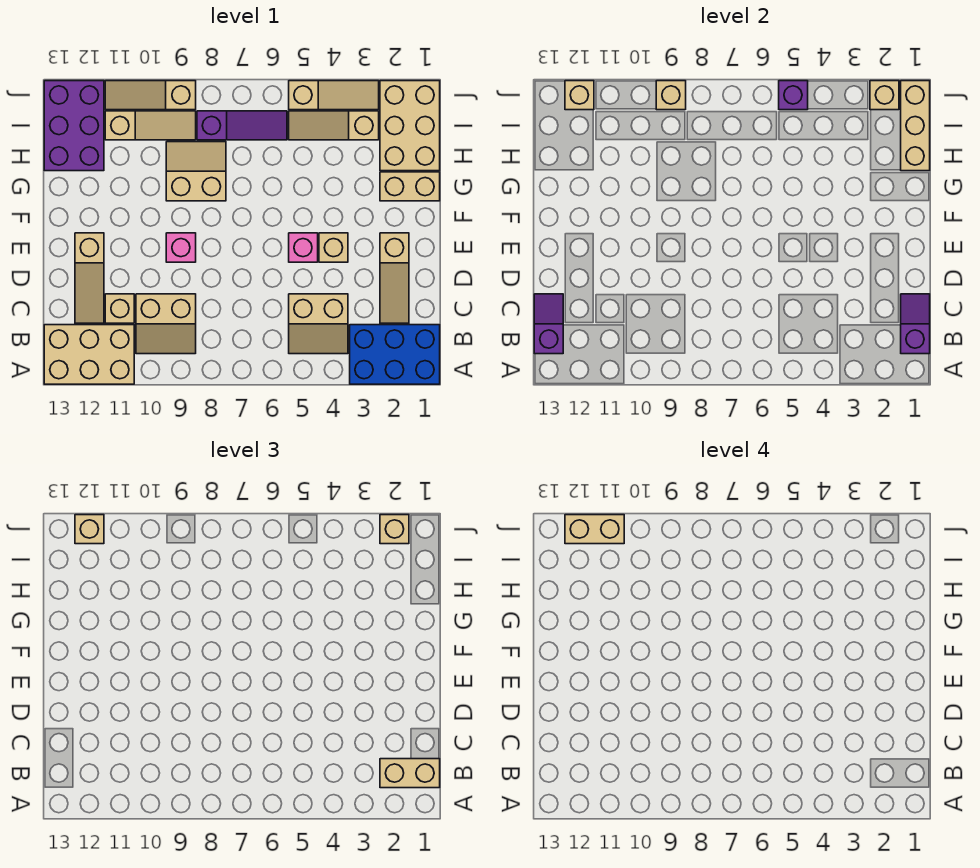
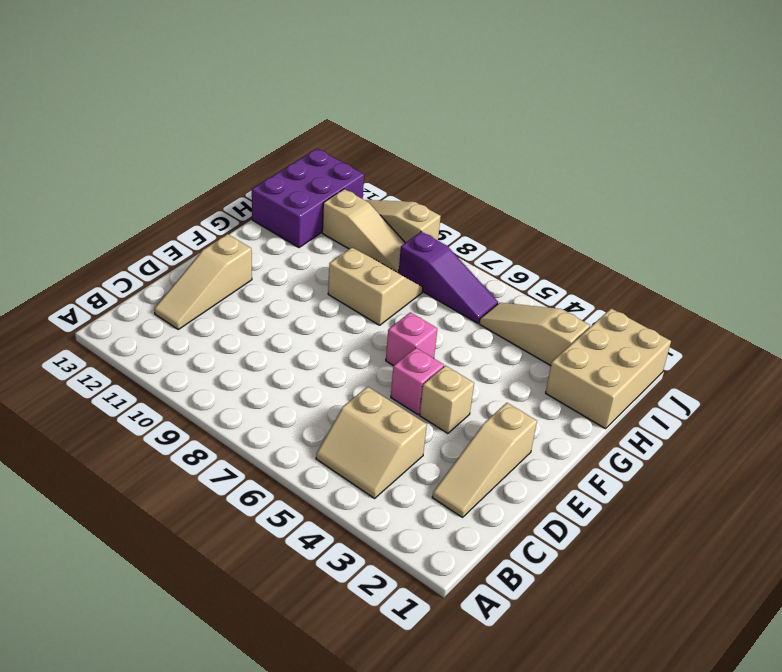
pink 1x1 brick [386,312,437,366] -> pink 1x1 brick moved to [166,233,196,262]
none -> blue 2x3 brick [350,325,440,384]
none -> tan 2x3 brick [44,325,134,384]
none -> tan 2x2 slope [136,294,196,354]
none -> tan 1x1 brick [105,294,134,323]

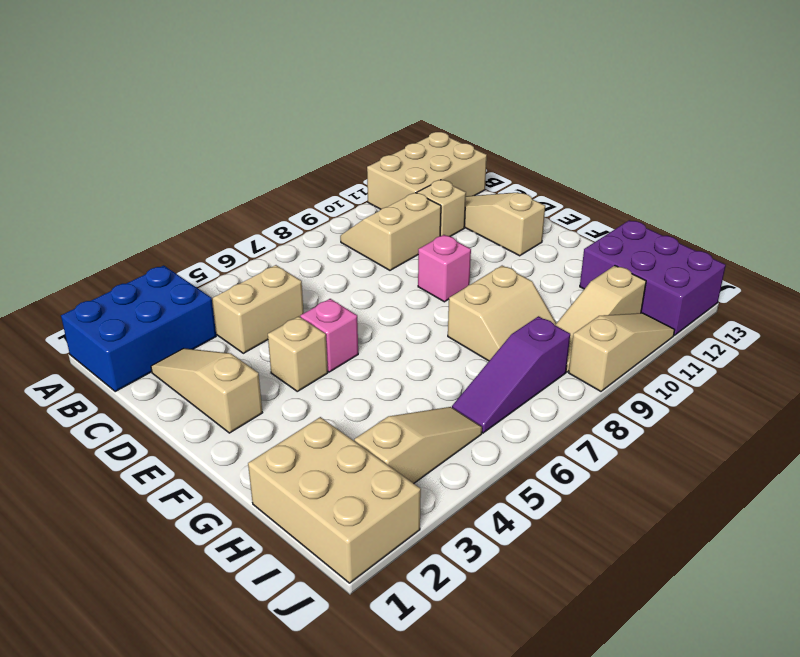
none -> tan 1x2 brick [380,172,440,201]
none -> tan 1x3 slope [289,81,379,110]
none -> purple 1x2 slope [901,294,930,354]
none -> purple 1x2 slope [534,294,563,354]

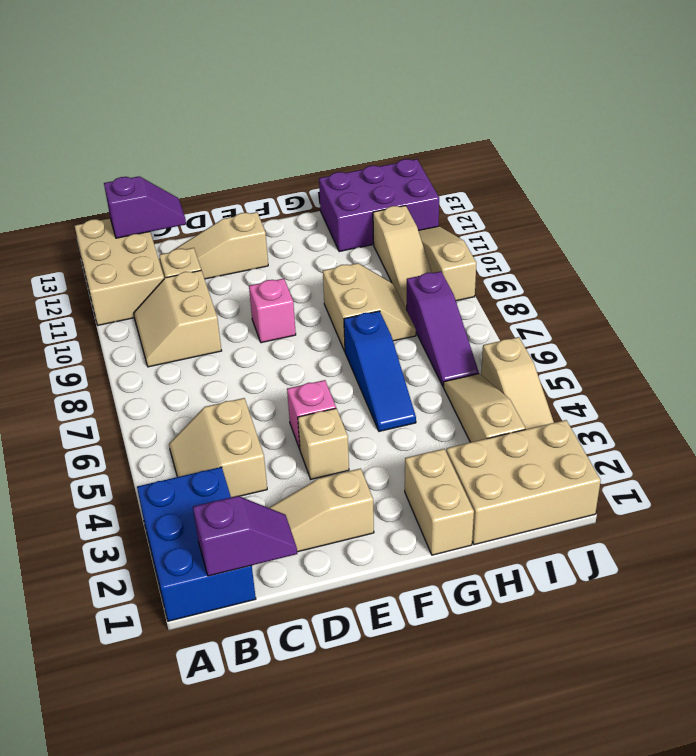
blue 1x3 slope [344,311,416,431] -> none
none -> tan 1x3 brick [901,81,930,171]
none -> tan 1x1 brick [870,81,899,110]
none -> purple 1x1 brick [779,81,808,110]
none -> tan 1x1 brick [656,81,686,110]

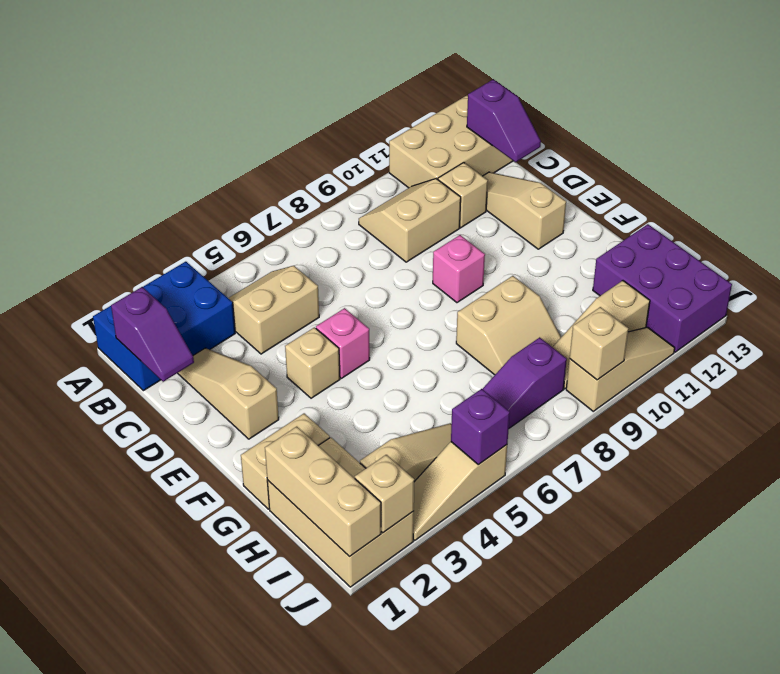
none -> tan 1x1 brick [565,81,594,110]
none -> tan 1x2 brick [380,759,440,788]
none -> tan 1x1 brick [380,515,409,544]
none -> tan 1x1 brick [75,515,104,544]

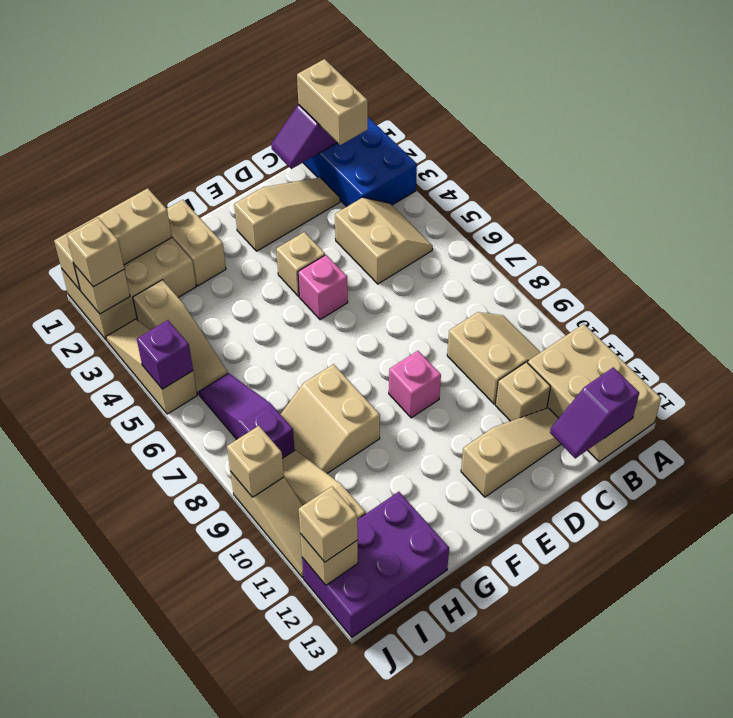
none -> tan 1x2 brick [565,515,624,544]

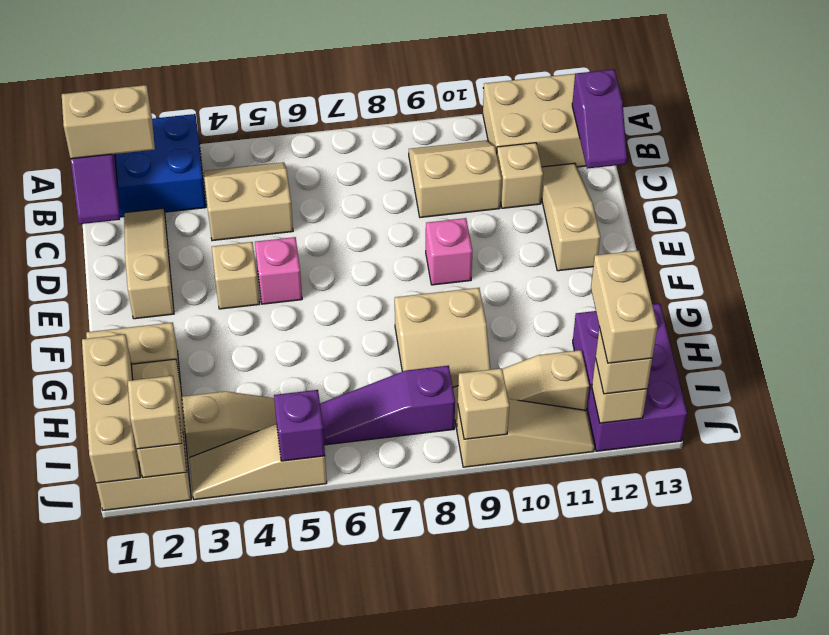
tan 1x2 brick [591,250,658,363] -> tan 1x2 brick turned to [565,515,624,544]

